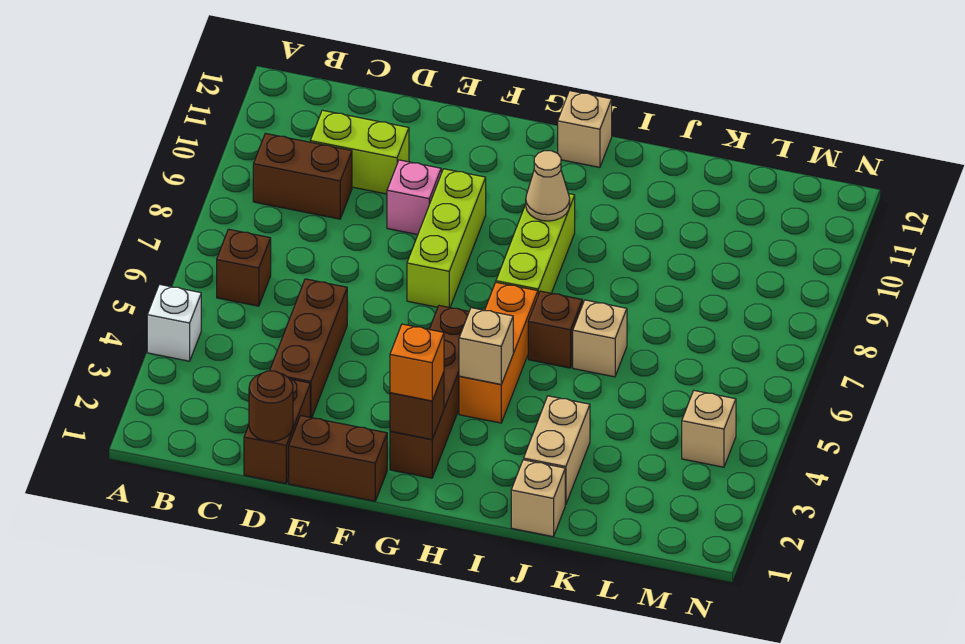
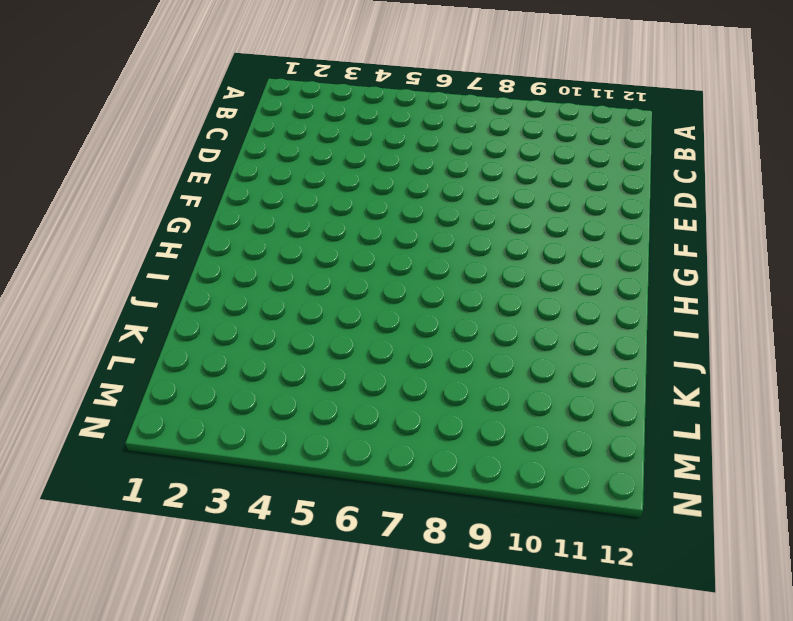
none -> white 1x1 brick [147,284,201,361]
none -> brown 1x1 brick [217,229,271,306]
none -> brown 1x2 brick [253,133,352,219]

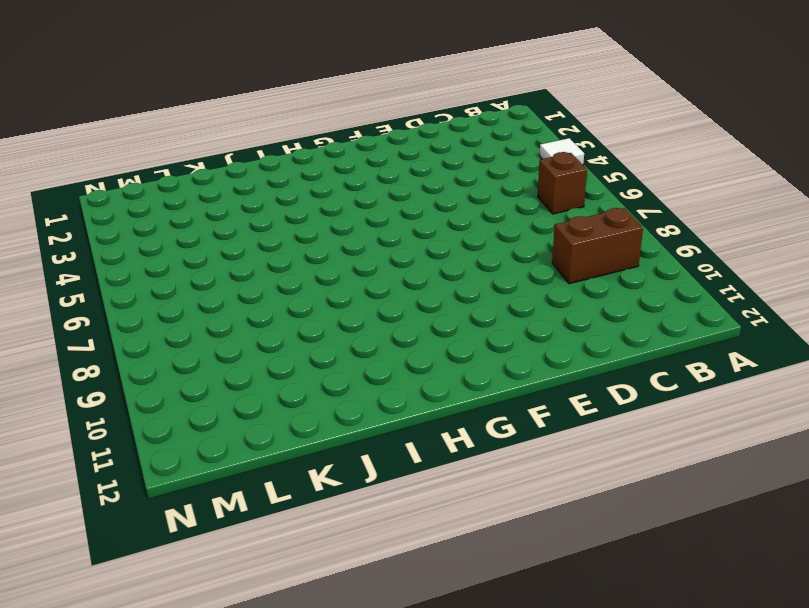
white 1x1 tile [539,138,584,165] -> white 1x1 brick [147,284,201,361]
none -> lime 1x2 brick [310,110,409,194]
none -> brown 1x2 brick [244,379,310,484]
none -> brown 1x3 brick [270,279,347,418]

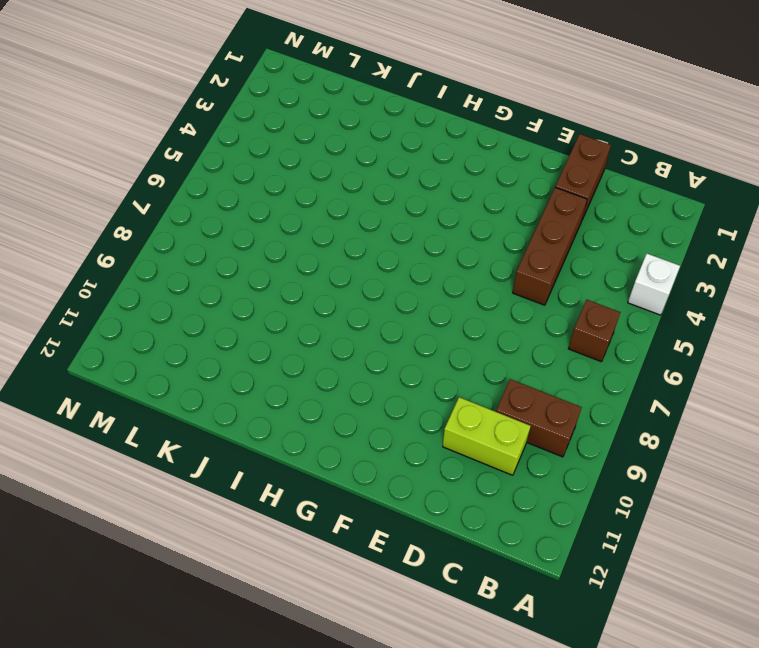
none -> brown 1x2 brick [289,416,387,501]
none -> pink 1x1 brick [387,160,441,235]
none -> lime 1x3 brick [407,169,486,308]

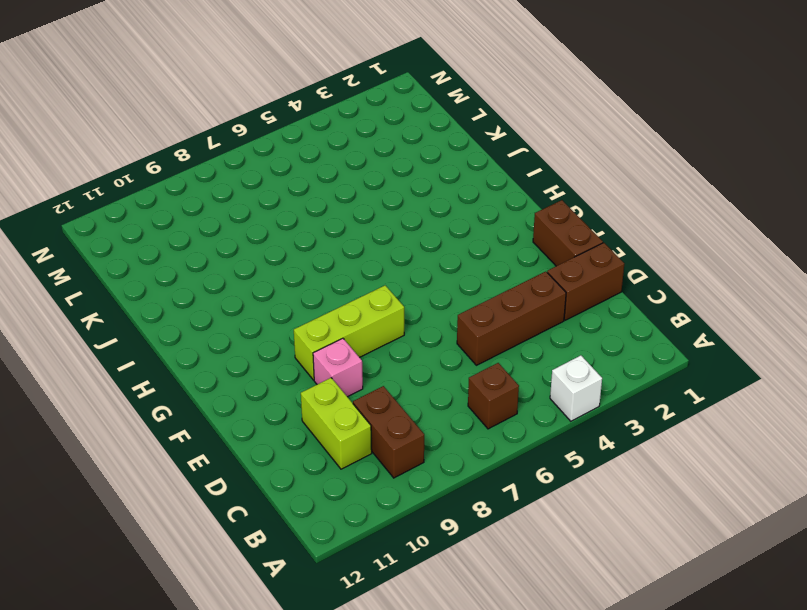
none -> brown 1x4 brick [390,306,469,478]
none -> orange 1x3 brick [459,282,538,423]
none -> lime 1x3 brick [496,194,575,295]

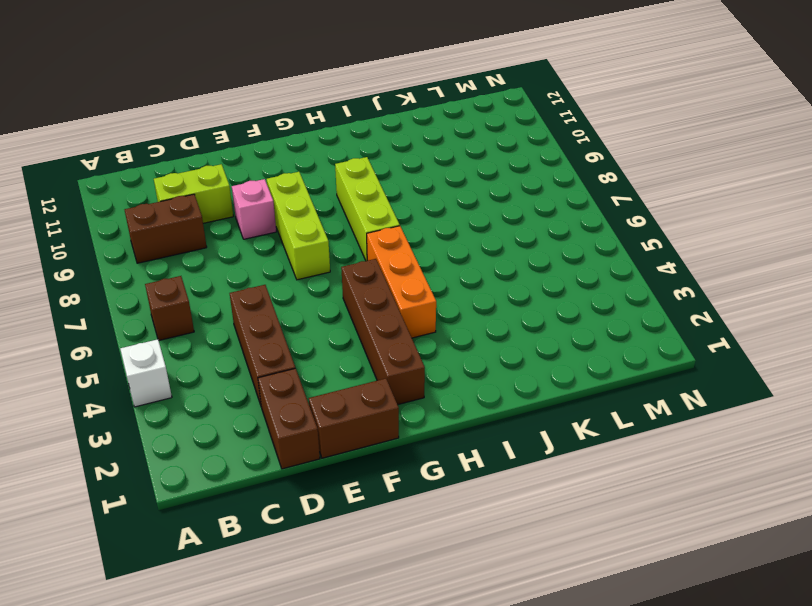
none -> tan 1x1 brick [558,91,612,167]
none -> brown 1x1 brick [528,291,582,368]
none -> tan 1x1 brick [511,460,565,537]

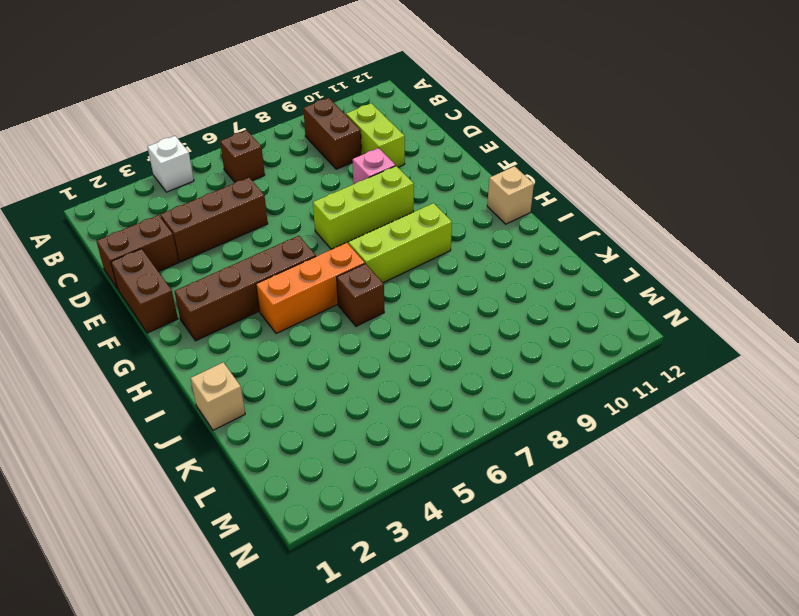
none -> tan 1x2 brick [524,396,590,505]
none -> tan 1x1 brick [573,300,627,377]
none -> tan 1x1 brick [682,391,736,467]

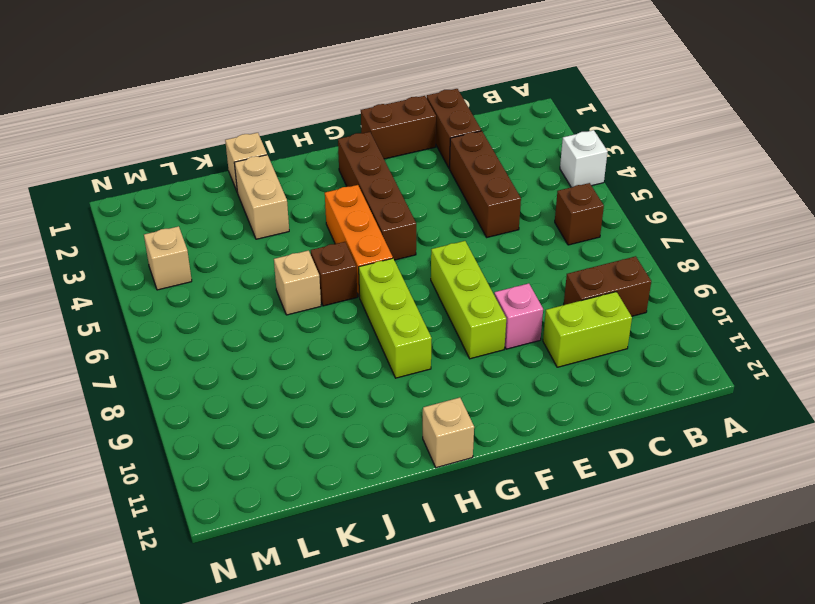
none -> brown 1x1 round brick [249,371,293,441]
none -> brown 1x1 brick [390,372,444,440]
none -> tan 1x1 brick [459,308,513,384]

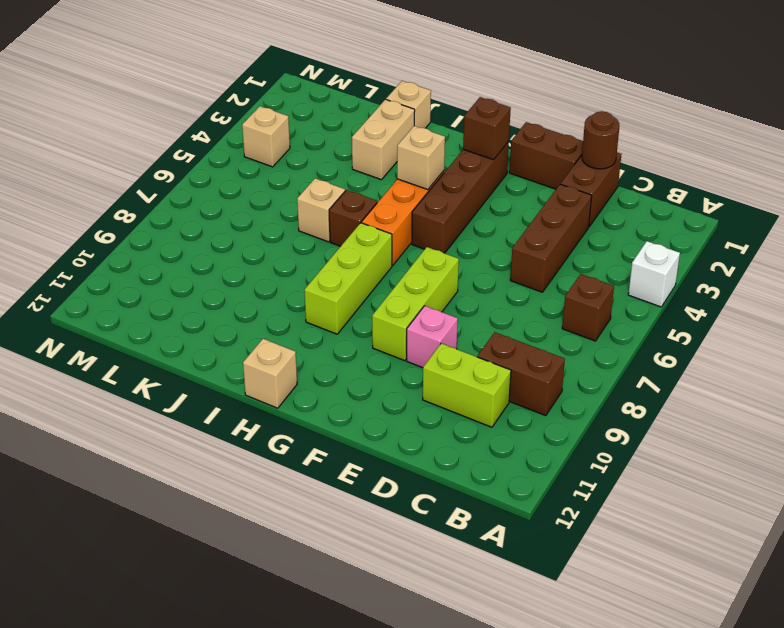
none -> tan 1x1 cone [526,151,570,221]
none -> orange 1x1 brick [390,324,444,401]

